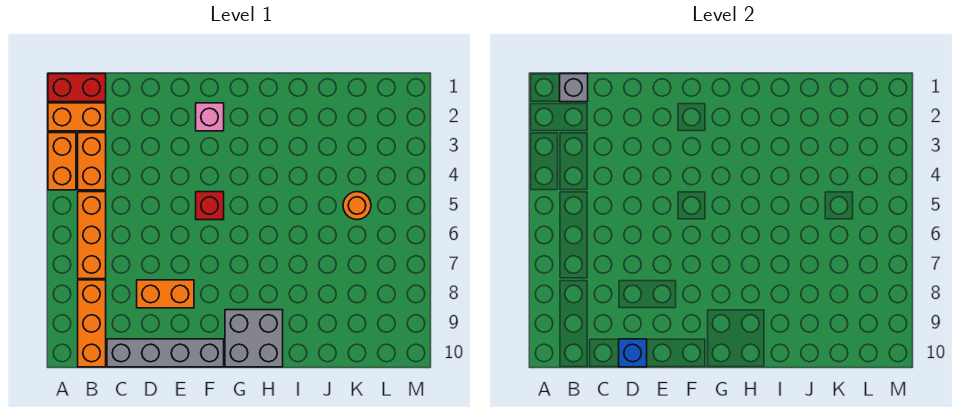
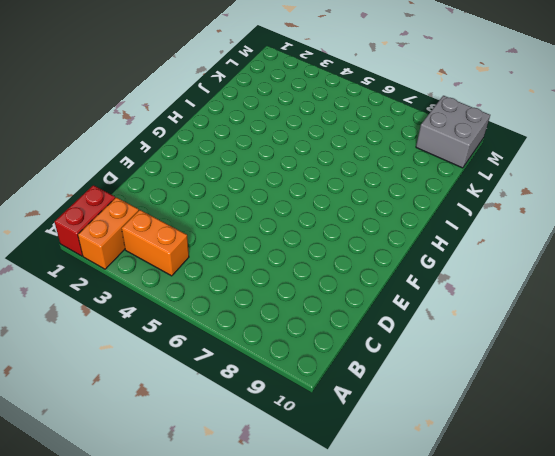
grey 2x2 brick [416,96,490,168] -> grey 2x2 brick moved to [225,310,283,367]
none -> orange 1x2 brick [48,133,76,190]
none -> orange 1x3 brick [78,192,106,279]
none -> orange 1x3 brick [78,280,106,367]

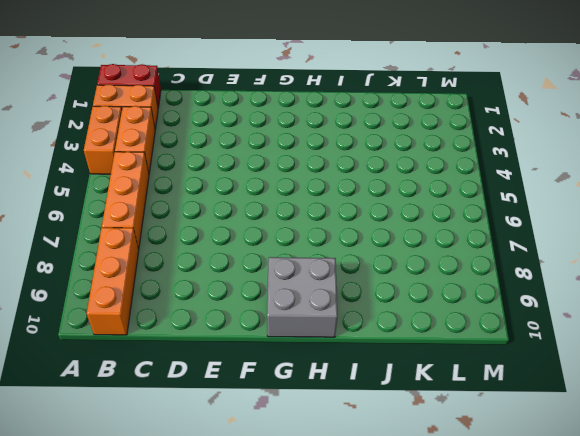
none -> grey 1x4 brick [107,339,224,367]
none -> orange 1x2 brick [137,280,194,308]
none -> pink 1x1 brick [196,103,224,131]

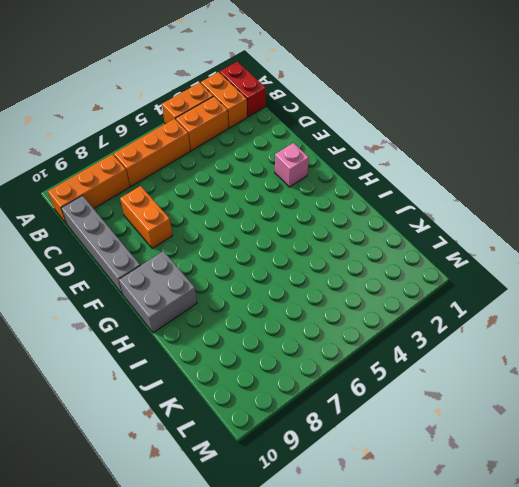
none -> red 1x1 brick [196,192,224,220]
none -> orange 1x1 round brick [343,192,371,220]
none -> grey 1x1 brick [560,74,588,102]

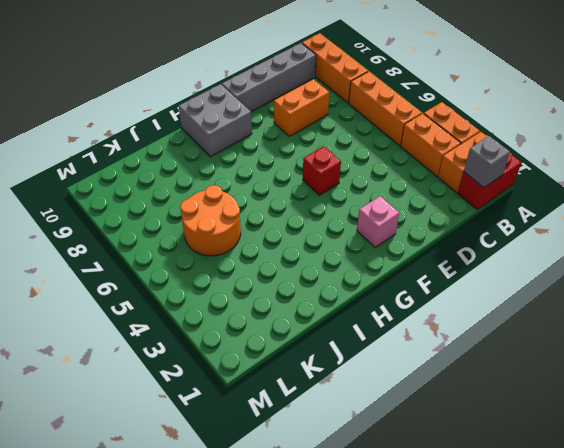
orange 2x2 round brick [180,185,241,256] -> orange 1x1 round brick [343,192,371,220]
none -> blue 1x1 brick [619,339,647,367]

